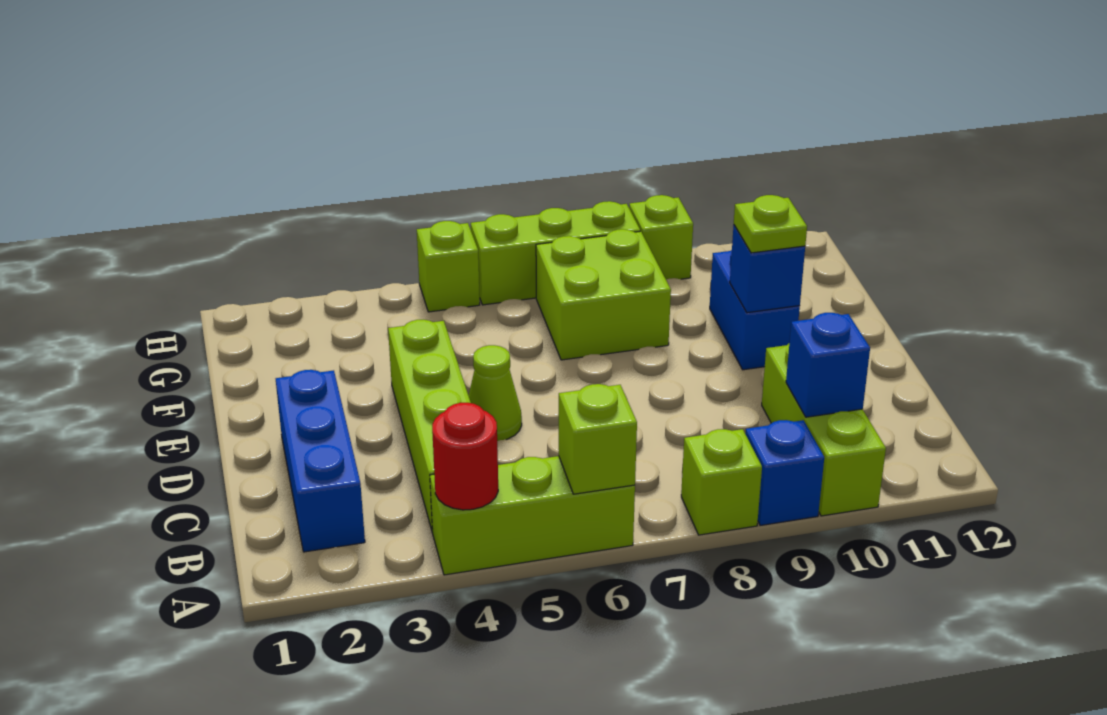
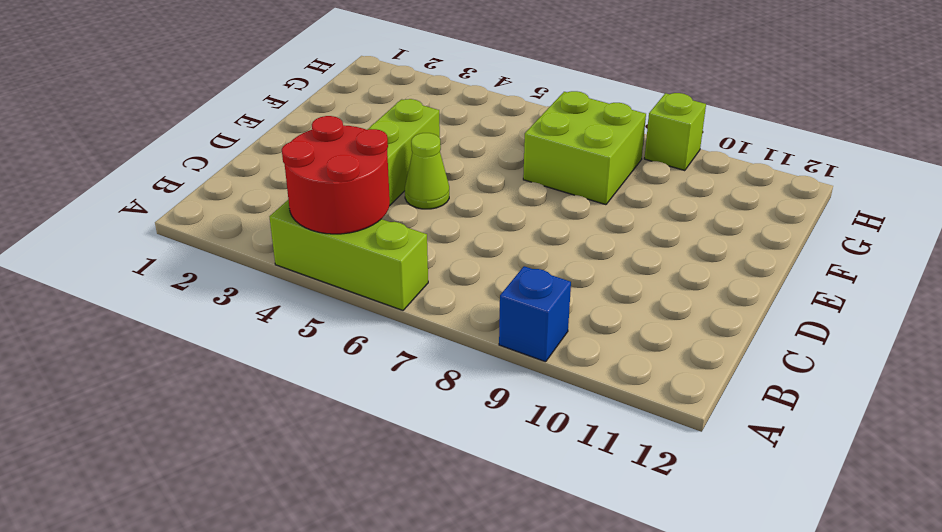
red 2x2 round brick [282,116,390,234] -> red 1x1 round brick [432,403,498,510]
none -> lime 1x1 brick [681,429,762,535]
none -> lime 1x3 brick [762,344,886,516]
none -> blue 1x3 brick [276,370,365,552]

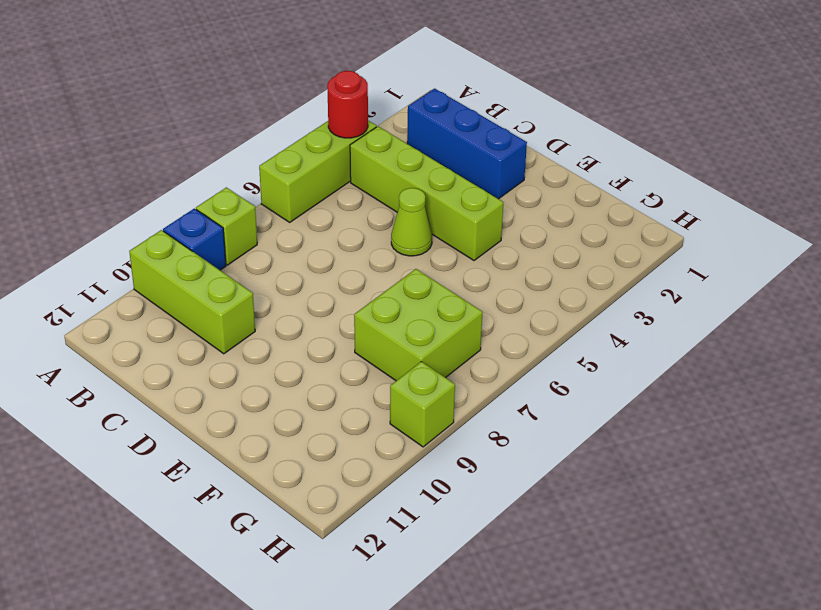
none -> blue 1x2 brick [710,250,800,370]
none -> lime 1x1 brick [417,221,480,312]
none -> lime 1x3 brick [471,201,640,305]

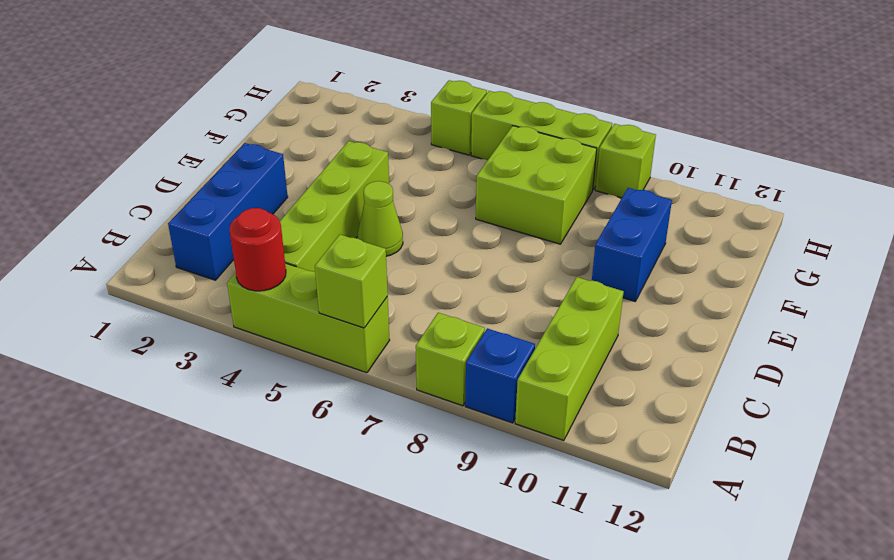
none -> blue 1x1 brick [786,313,870,417]
none -> blue 1x1 brick [730,225,805,313]
none -> lime 1x1 plate [734,195,807,253]

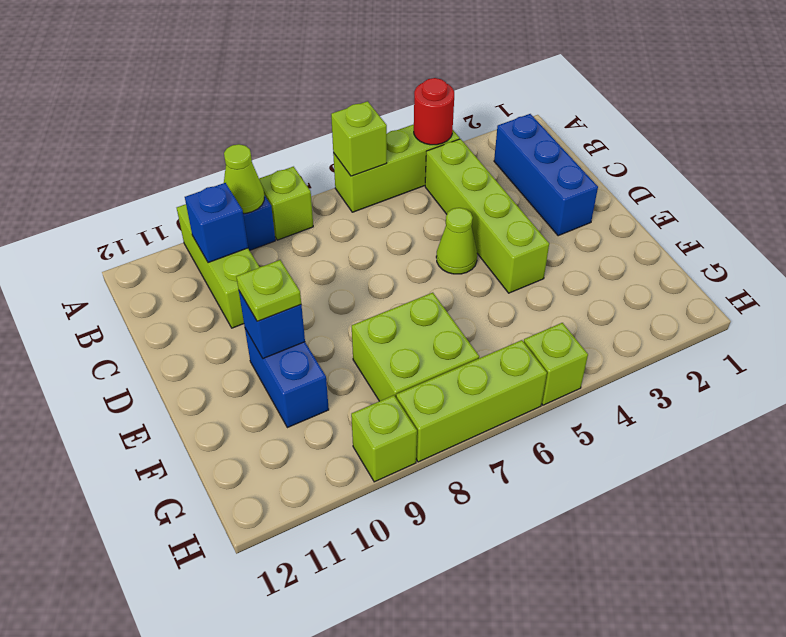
lime 1x1 cone [224,144,264,213] -> none

